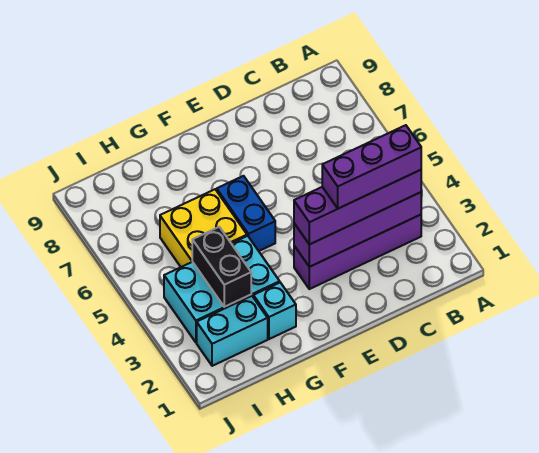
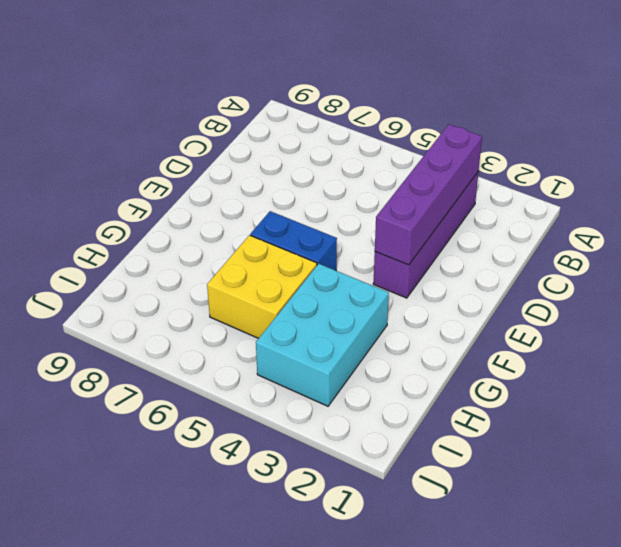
none -> cyan 1x1 brick [253,283,296,339]
none -> cyan 1x2 brick [197,296,268,366]

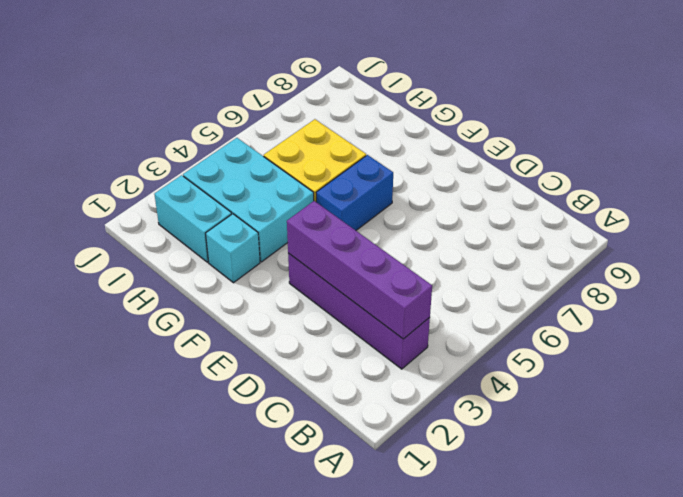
none -> black 1x2 brick [192,227,251,307]
none -> purple 1x4 brick [294,170,421,244]

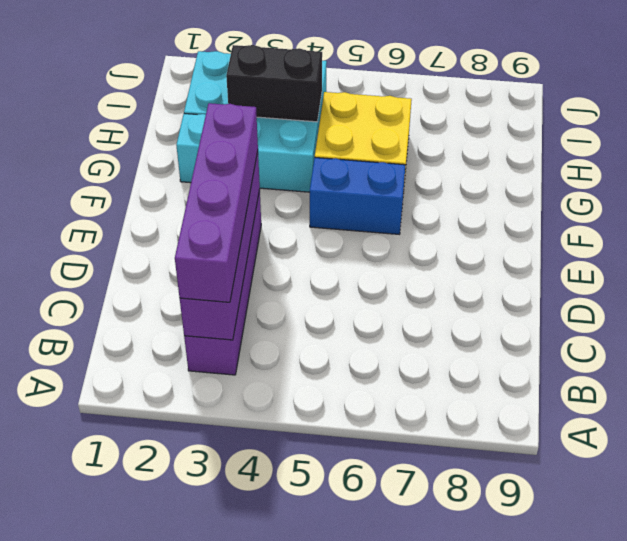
none -> purple 1x3 brick [322,125,421,209]

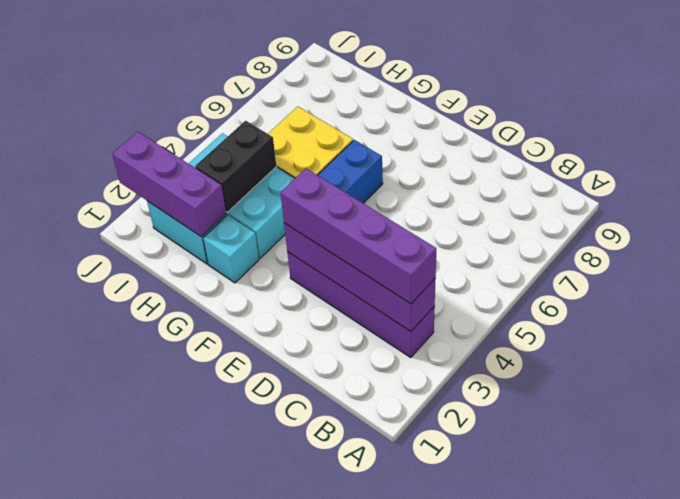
purple 1x3 brick [112,132,226,237] -> purple 1x3 brick moved to [322,125,421,209]

